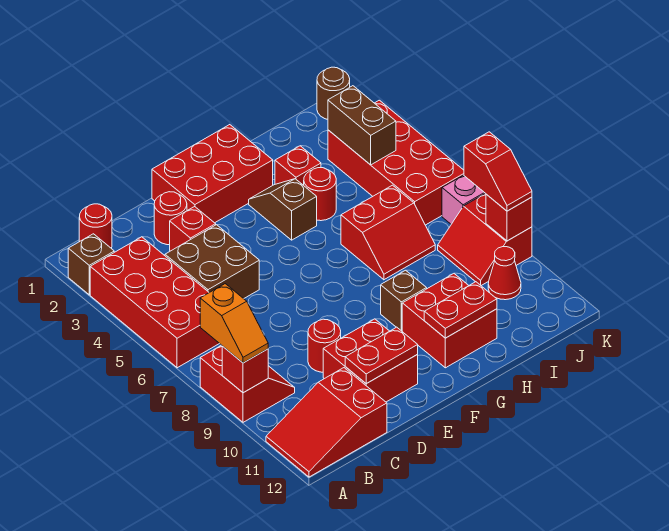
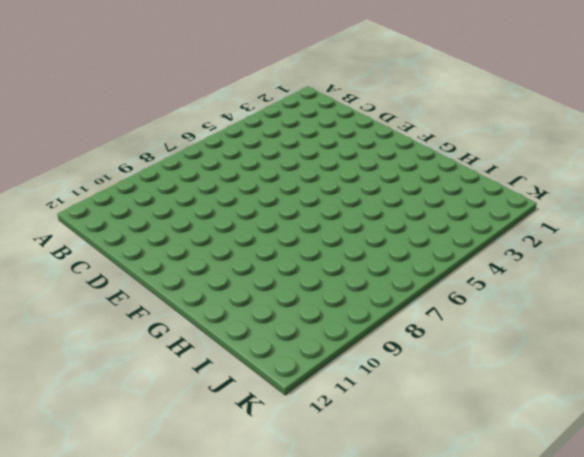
none -> brown 1x1 brick [68,234,114,295]
none -> red 2x4 brick [90,237,219,368]
none -> red 2x2 slope [200,345,295,422]

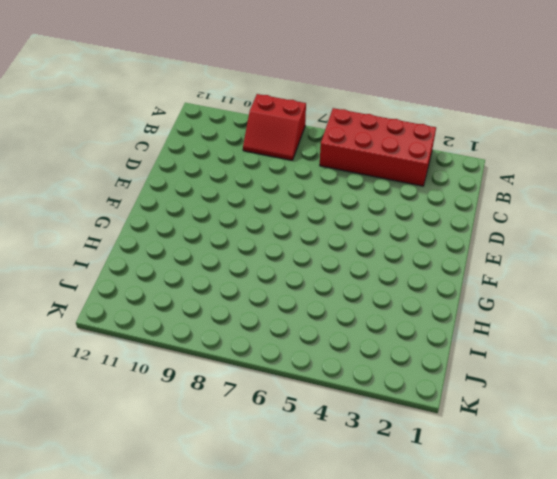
none -> brown 1x1 brick [68,234,114,295]
none -> red 2x3 slope [266,368,387,477]
none -> red 1x1 round brick [79,204,112,249]

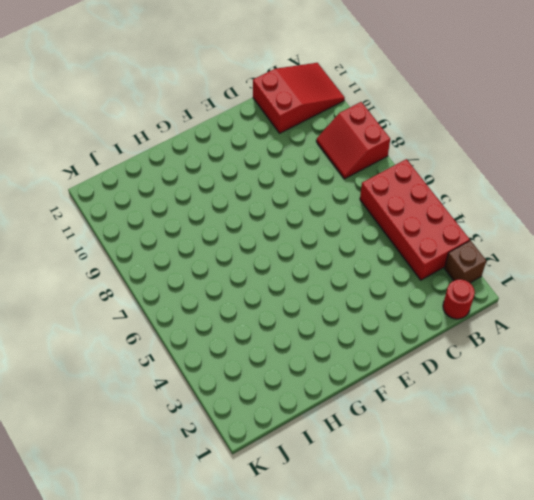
none -> brown 2x2 brick [165,225,259,299]
none -> red 1x1 round brick [154,192,187,245]
none -> red 1x1 brick [170,207,216,251]

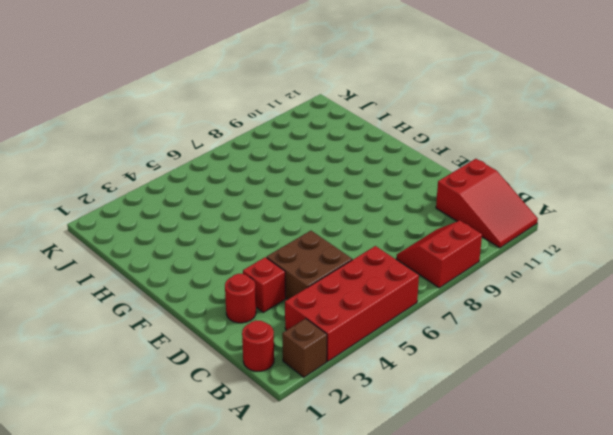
none -> red 1x1 round brick [308,319,341,372]
none -> red 2x2 brick [323,319,418,402]
none -> red 2x3 brick [152,125,273,223]

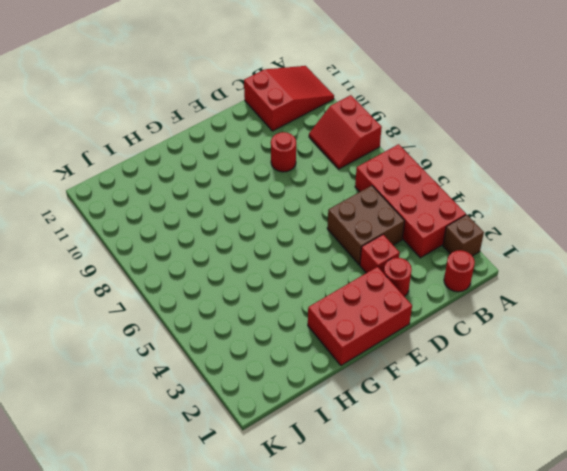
none -> red 2x2 brick [323,319,418,402]
none -> brown 1x2 slope [249,179,317,240]
none -> brown 1x1 brick [381,270,427,331]

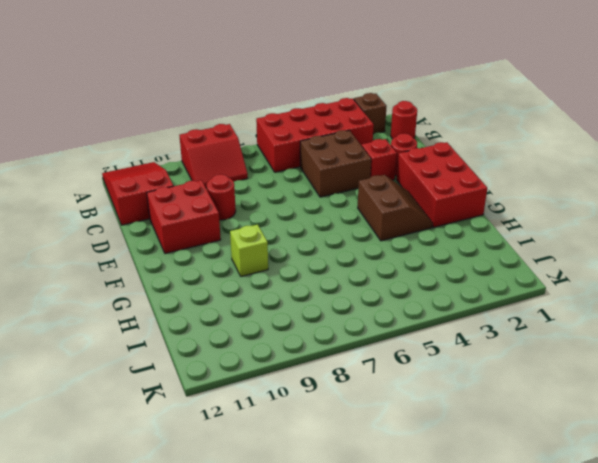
brown 2x2 slope [358,175,433,241] -> brown 1x2 slope [249,179,317,240]
lime 1x1 brick [230,225,268,276] -> brown 1x1 brick [381,270,427,331]
none -> red 2x2 brick [402,274,497,368]
none -> red 1x1 brick [275,146,321,185]
none -> red 1x1 round brick [304,168,336,221]

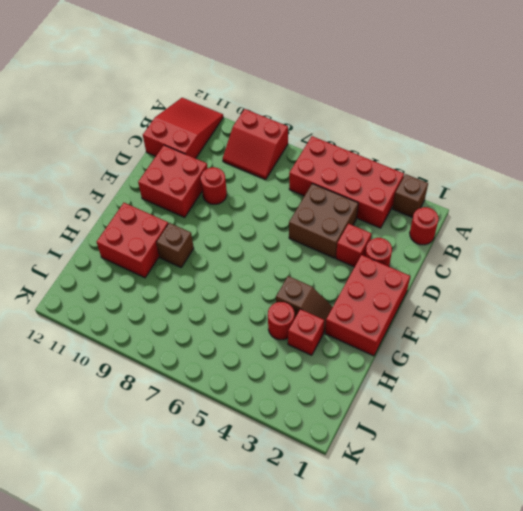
none -> red 2x2 slope [341,185,435,280]
none -> red 2x4 brick [328,100,464,225]
none -> red 2x2 slope [438,193,532,285]

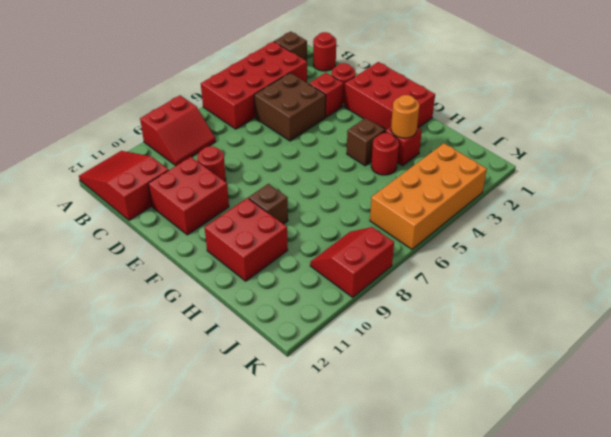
orange 1x1 round brick [391,95,419,138] -> none
orange 2x4 brick [370,143,487,249] -> red 2x4 brick [328,100,464,225]
none -> red 2x2 slope [341,185,435,280]
none -> red 1x1 cone [488,247,521,300]
none -> brown 1x1 round brick [317,67,350,119]

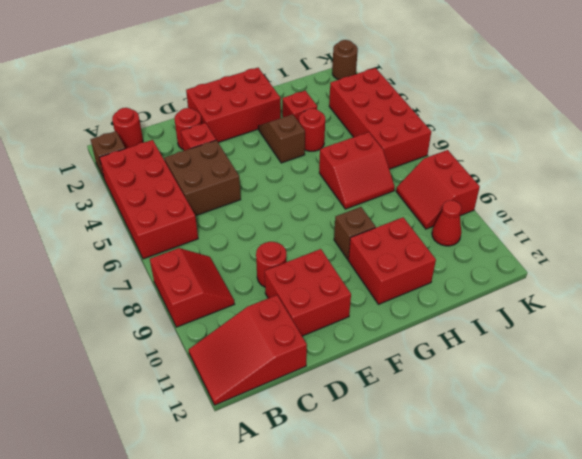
none -> pink 1x1 brick [442,175,485,224]
none -> red 1x1 brick [222,346,268,393]
none -> red 1x2 plate [345,327,418,384]

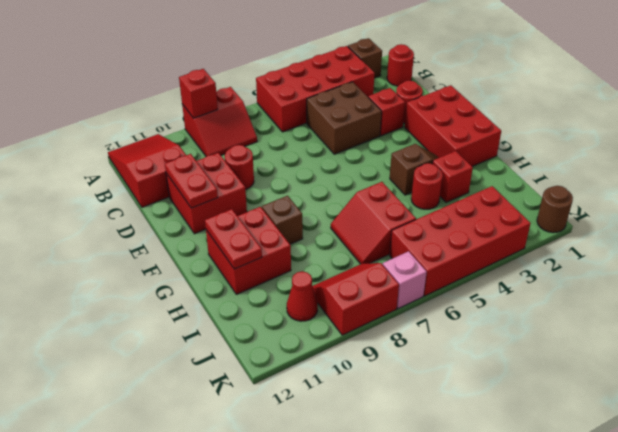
none -> brown 1x2 brick [328,86,396,165]
none -> red 1x1 brick [486,194,532,241]
none -> orange 1x2 slope [200,284,268,363]

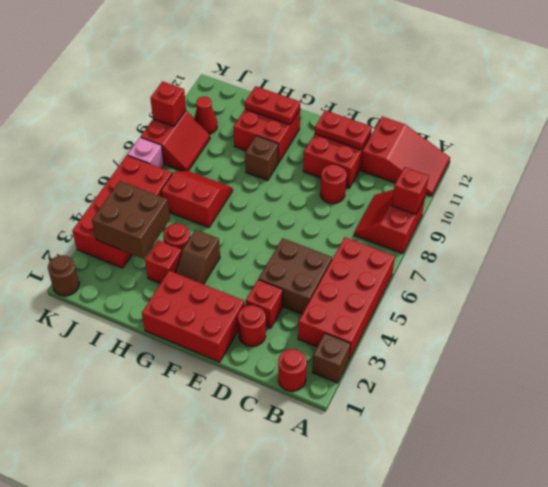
brown 2x2 brick [92,181,170,259] -> brown 1x2 brick [328,86,396,165]
none -> orange 1x2 slope [200,284,268,363]
none -> red 1x2 slope [464,132,532,211]

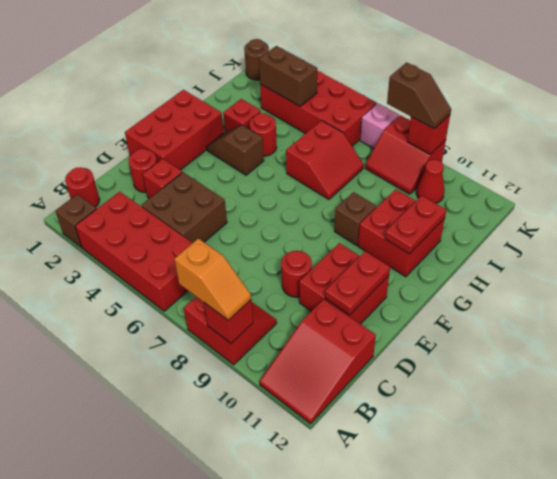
brown 1x2 slope [387,62,451,129] -> red 1x2 slope [464,132,532,211]

